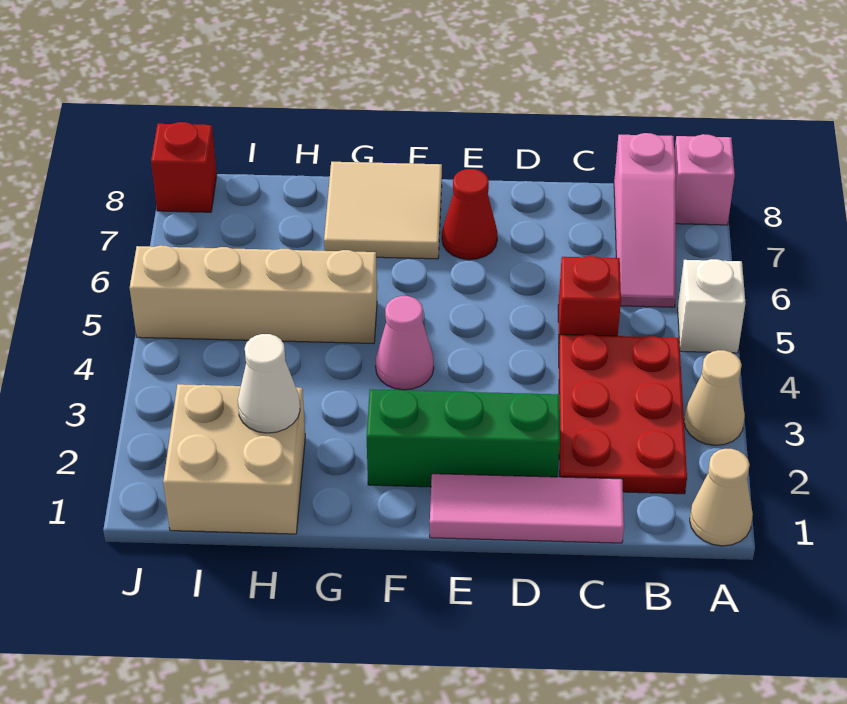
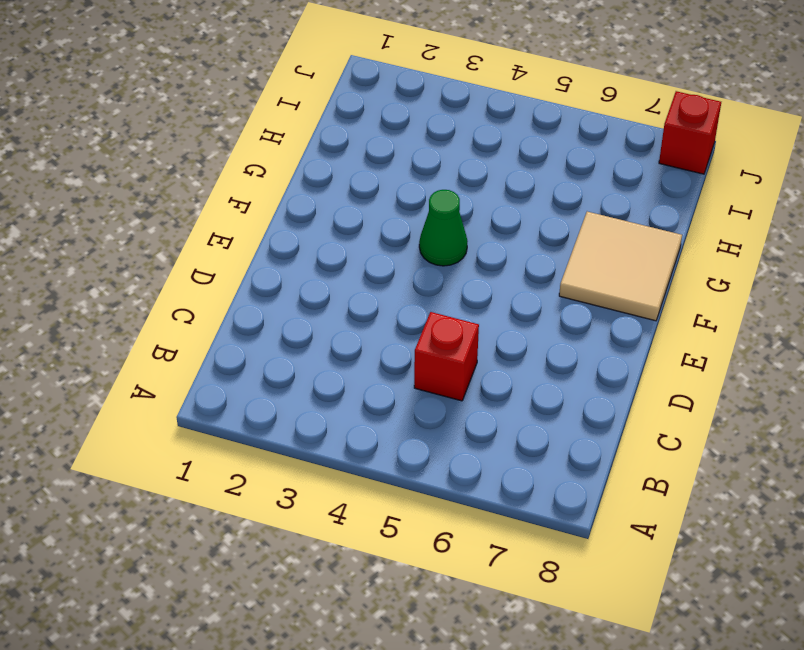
green 1x1 cone [419,190,467,266] -> pink 1x1 cone [376,296,434,390]
none -> tan 1x1 cone [690,449,753,546]
none -> tan 1x1 cone [684,350,745,445]
none -> white 1x1 brick [678,259,745,353]

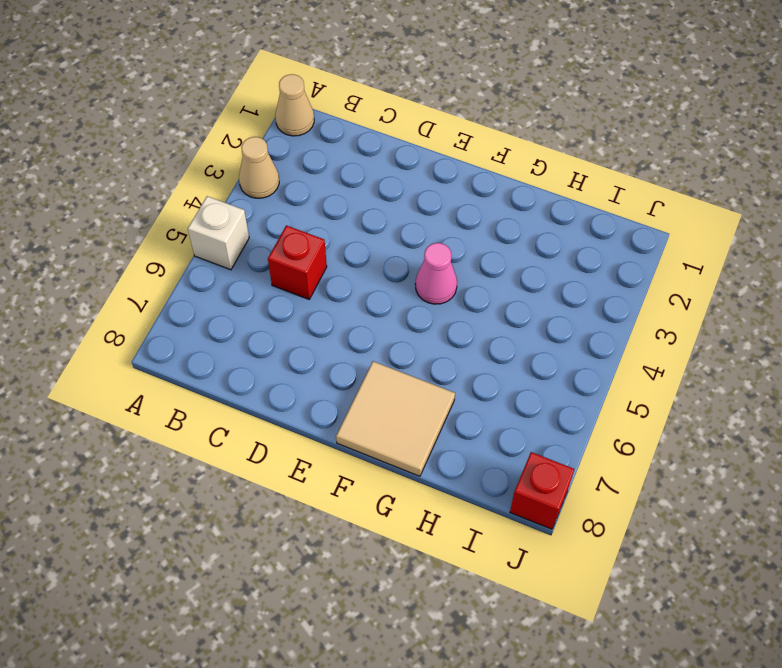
none -> pink 1x1 brick [675,134,735,225]
none -> red 2x3 plate [559,335,687,494]
none -> pink 1x3 slope [614,133,676,307]

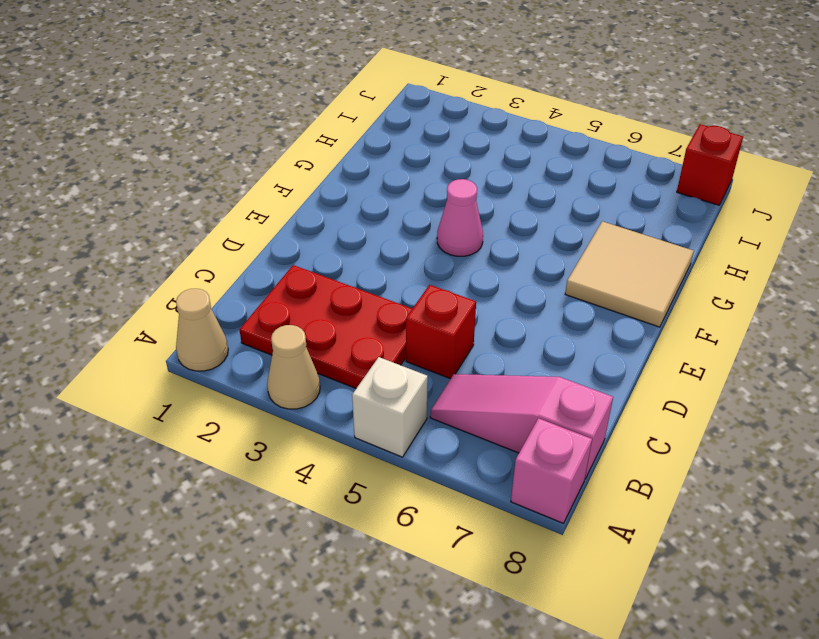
none -> pink 1x3 tile [430,474,624,543]
none -> green 1x3 brick [367,389,560,487]
none -> red 1x1 cone [442,169,497,260]

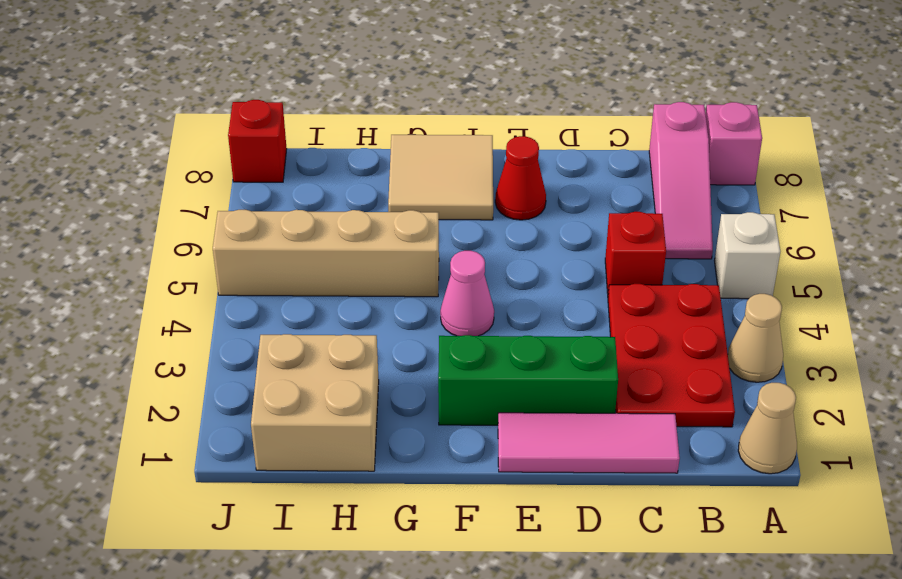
none -> white 1x1 cone [238,334,300,433]

